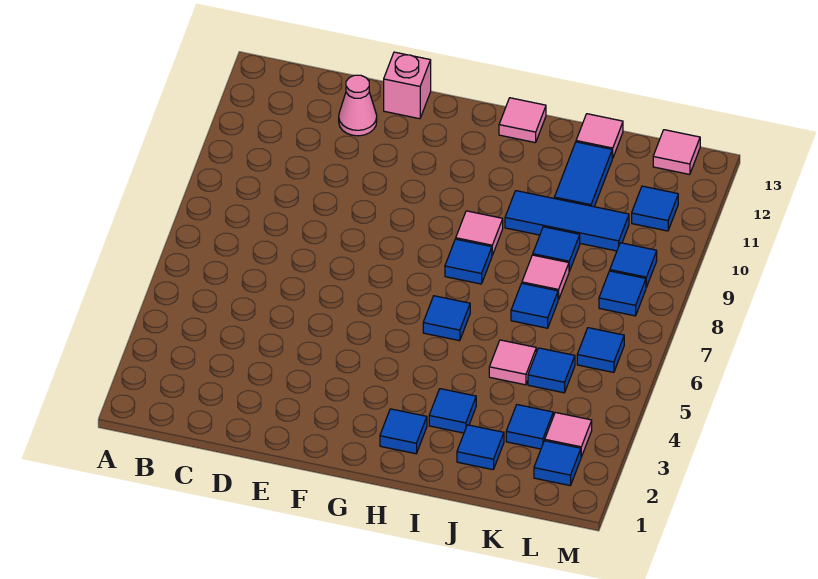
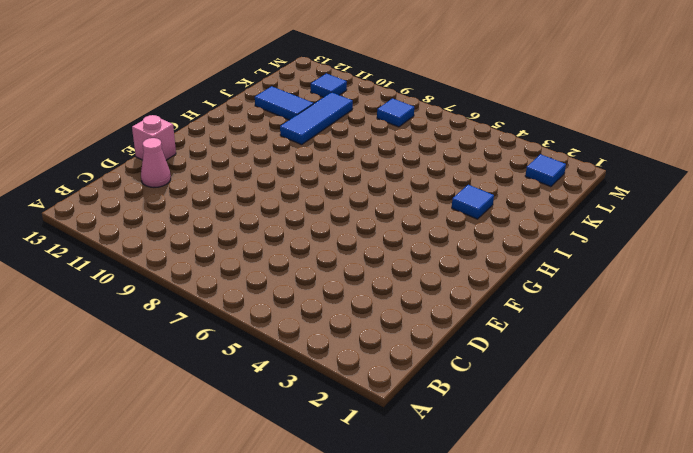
none -> blue 1x1 tile [380,409,427,454]
none -> blue 1x1 tile [423,296,470,341]
none -> blue 1x1 tile [445,239,492,284]

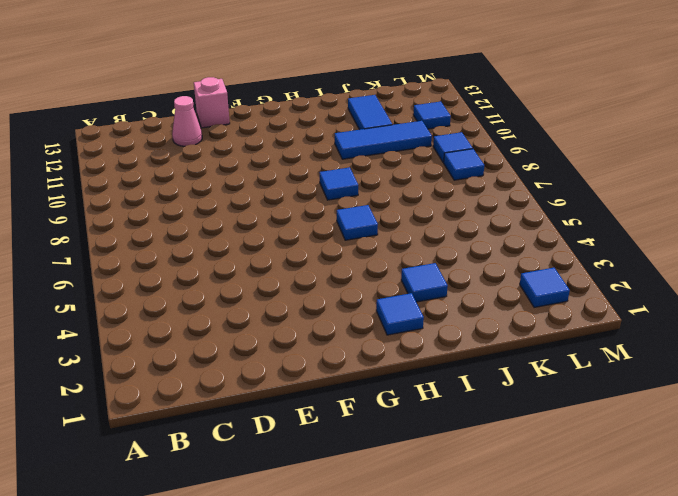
none -> pink 1x1 tile [456,211,503,255]
none -> pink 1x1 tile [499,98,546,143]
none -> blue 1x1 tile [457,425,504,470]

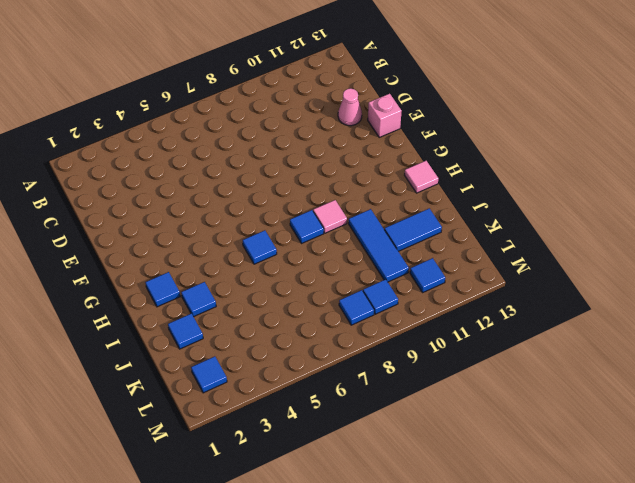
none -> pink 1x1 tile [489,340,536,385]
none -> blue 1x1 tile [511,284,558,328]
none -> pink 1x1 tile [522,255,569,300]

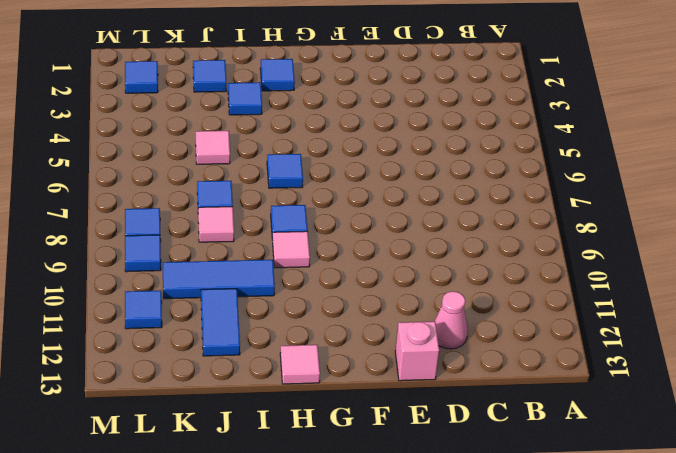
none -> blue 1x1 tile [533,227,580,271]
none -> pink 1x1 tile [576,114,623,158]
none -> blue 1x1 tile [506,405,553,449]

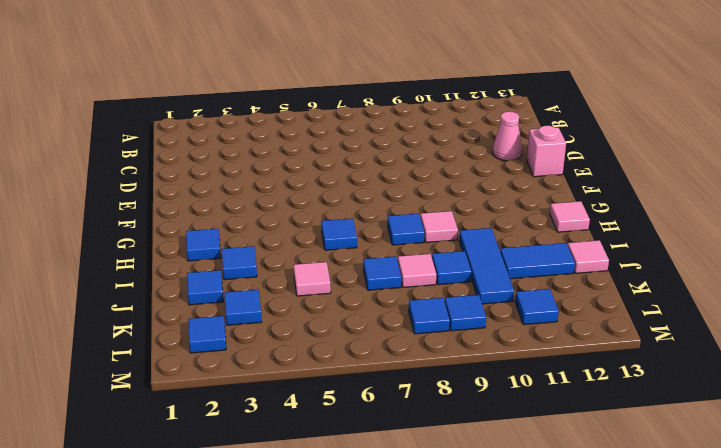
none -> blue 1x1 tile [528,348,575,393]
none -> pink 1x1 tile [545,412,592,457]
none -> blue 1x1 tile [577,328,624,372]

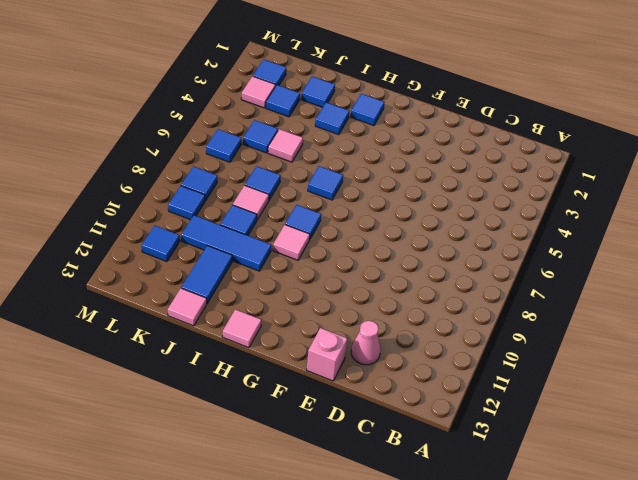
none -> pink 1x1 tile [653,130,700,174]

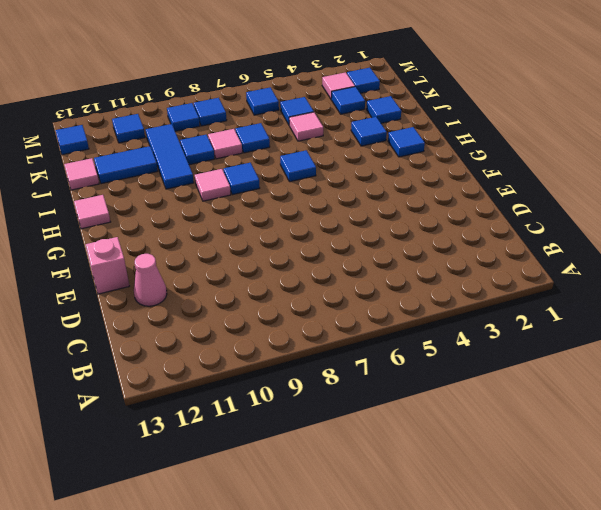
blue 1x1 tile [56,125,89,155] -> pink 1x1 tile [653,130,700,174]

